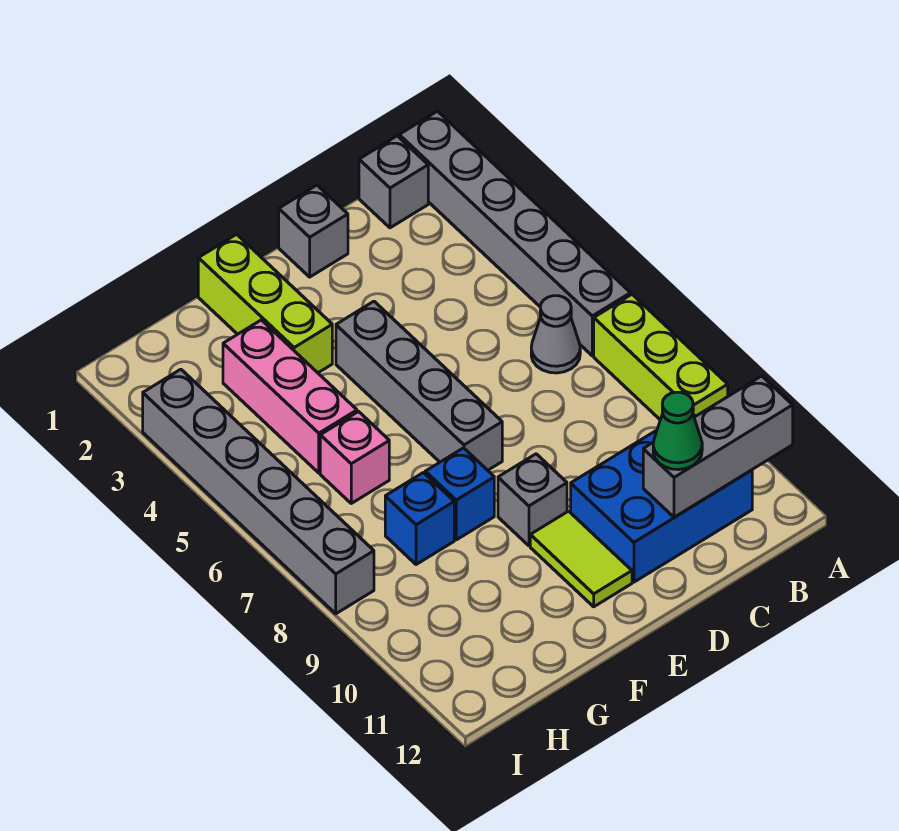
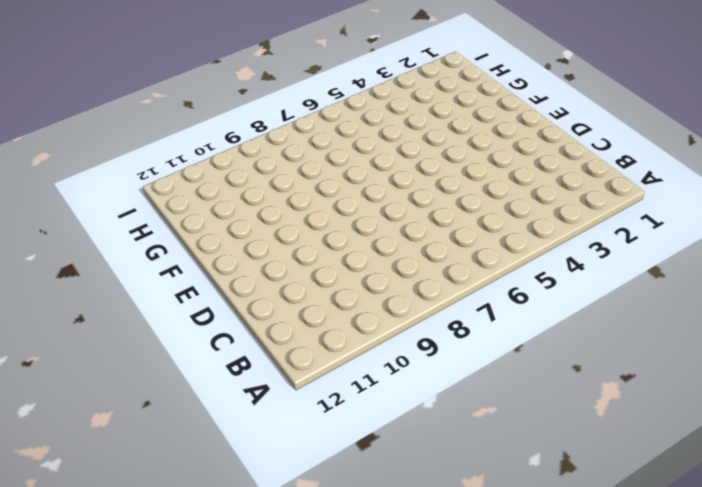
none -> grey 1x6 brick [399,111,631,356]
none -> lime 1x3 brick [594,294,728,420]
none -> grey 1x1 brick [359,136,428,228]

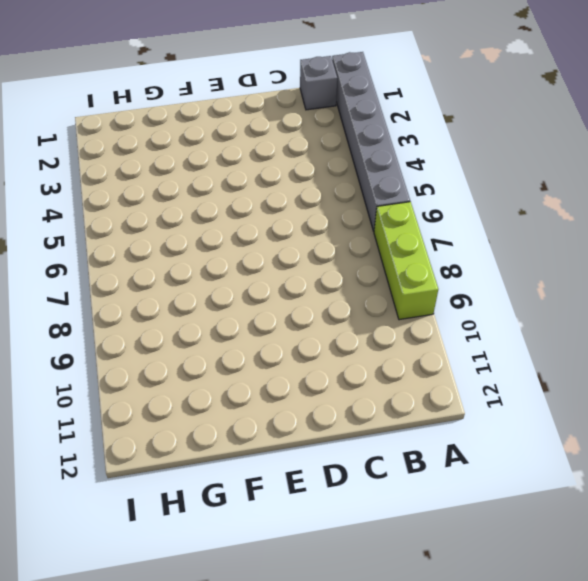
none -> grey 1x1 cone [531,296,580,373]
none -> blue 2x3 brick [571,414,752,582]
none -> grey 1x1 brick [279,185,348,277]

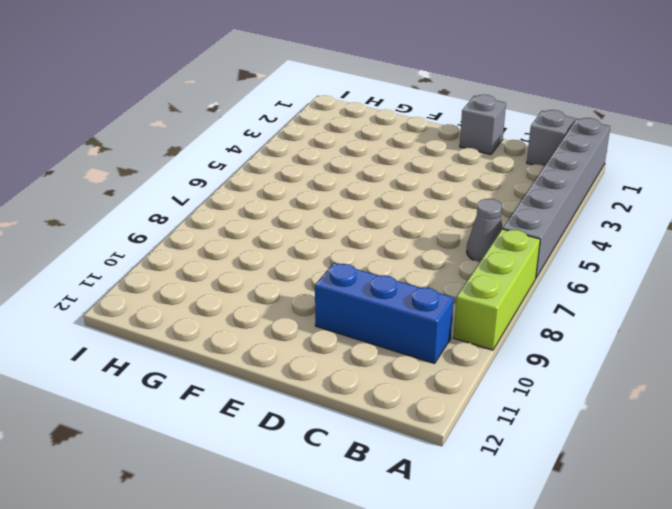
blue 1x3 brick [315,263,454,363] -> blue 2x3 brick [571,414,752,582]
none -> grey 1x4 brick [336,301,502,470]
none -> grey 1x1 brick [498,454,567,546]
none -> lime 1x2 tile [530,511,632,607]

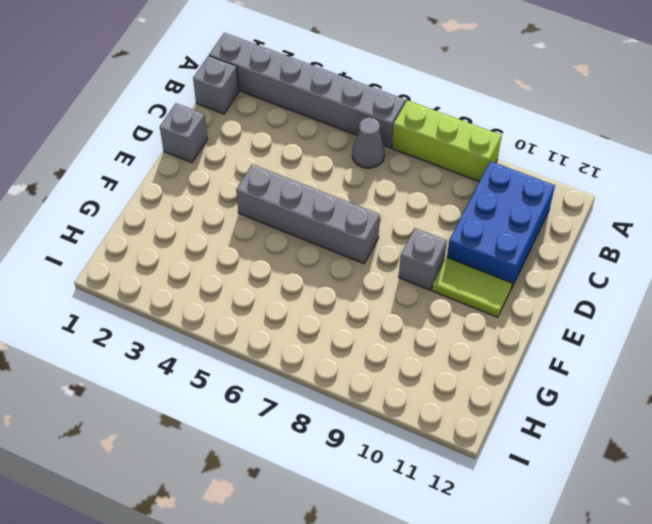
none -> lime 1x3 brick [198,234,332,373]
none -> blue 1x1 brick [425,448,494,540]
none -> pink 1x3 brick [223,320,357,473]

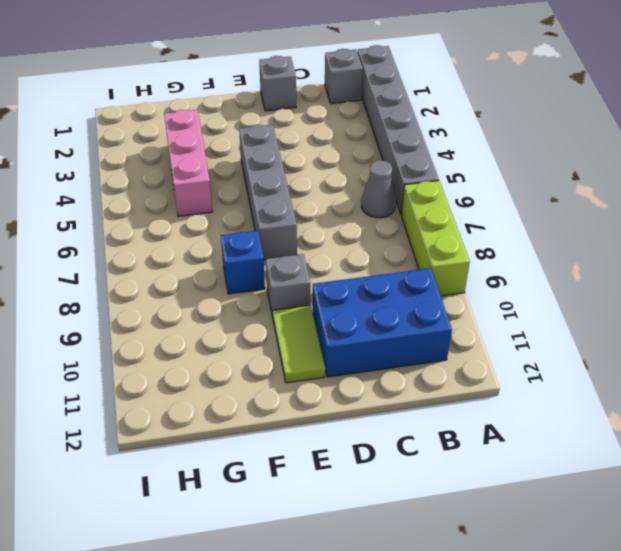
none -> lime 1x3 brick [198,234,332,373]
none -> pink 1x1 brick [320,412,389,503]
none -> blue 1x1 brick [385,473,454,565]

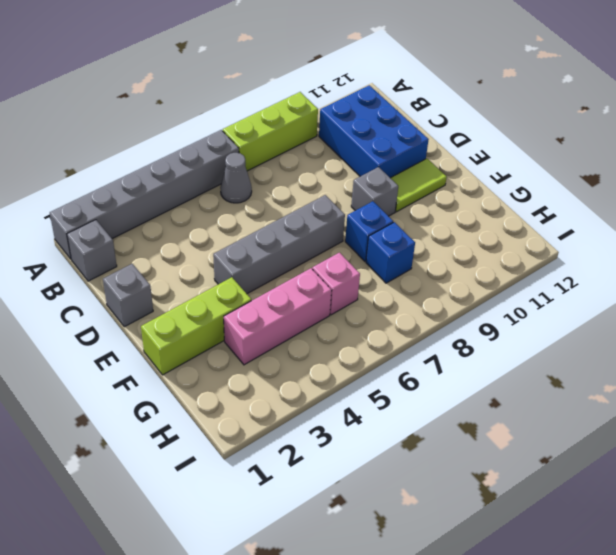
none -> grey 1x6 brick [143,369,374,614]
none -> grey 1x3 brick [643,376,793,517]
none -> green 1x1 cone [653,392,702,470]

